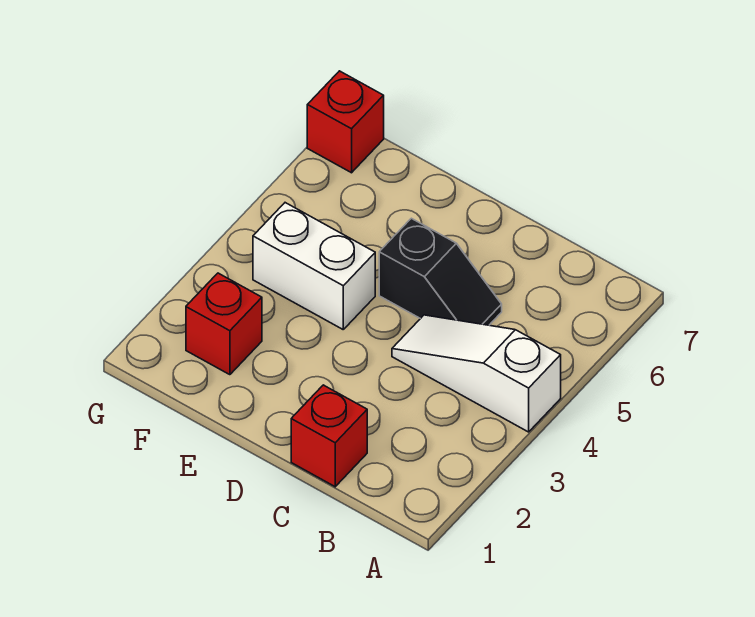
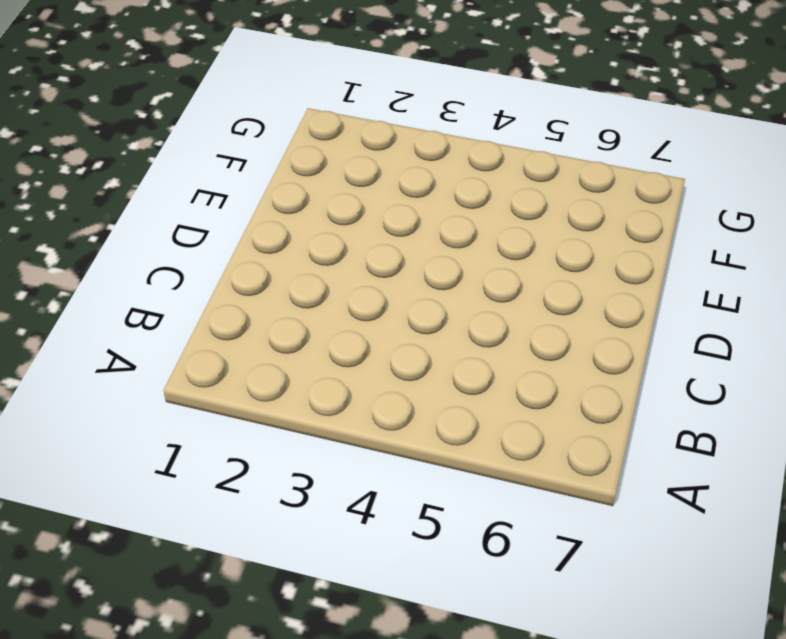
none -> white 1x3 slope [392,315,561,432]
none -> red 1x1 brick [291,385,367,487]

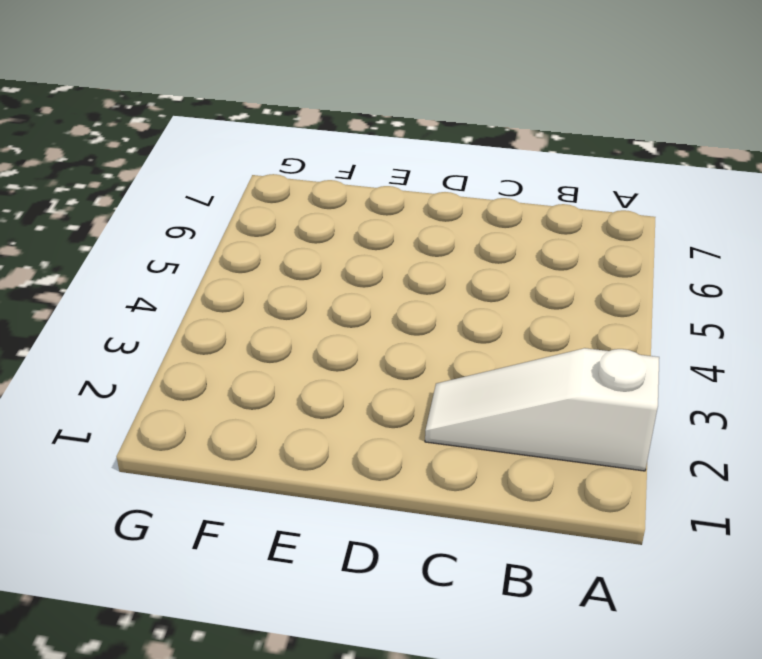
white 1x3 slope [425,348,659,471] -> white 1x3 slope moved to [392,315,561,432]
none -> red 1x1 brick [291,385,367,487]
none -> black 1x2 slope [379,218,502,325]

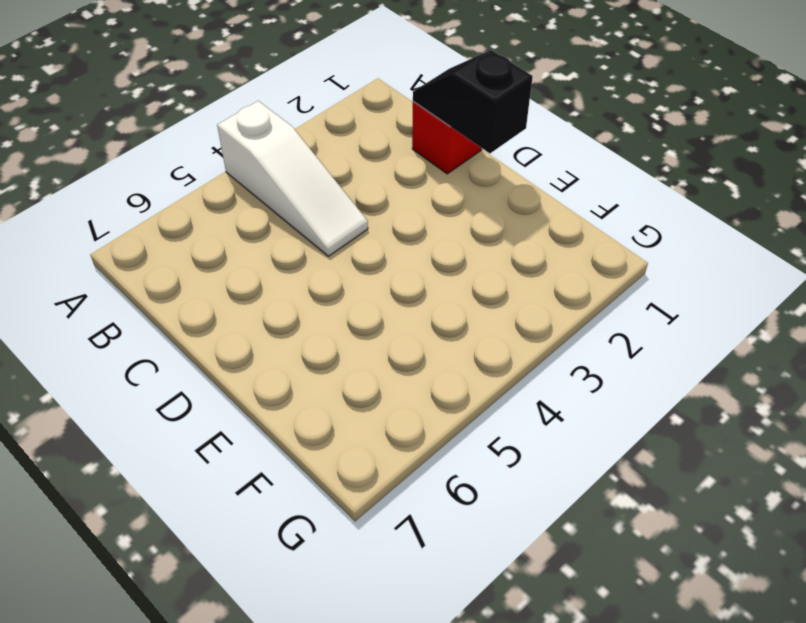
black 1x2 slope [413,50,533,153] -> black 1x2 slope moved to [379,218,502,325]
none -> white 1x2 brick [253,203,375,329]
none -> red 1x1 brick [186,273,262,375]

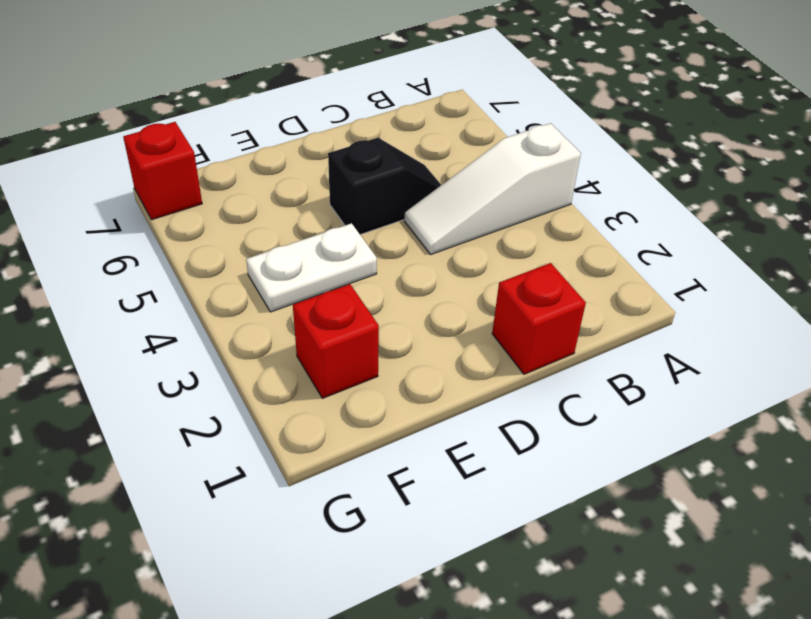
white 1x2 plate [246,223,377,312] -> white 1x2 brick [253,203,375,329]

